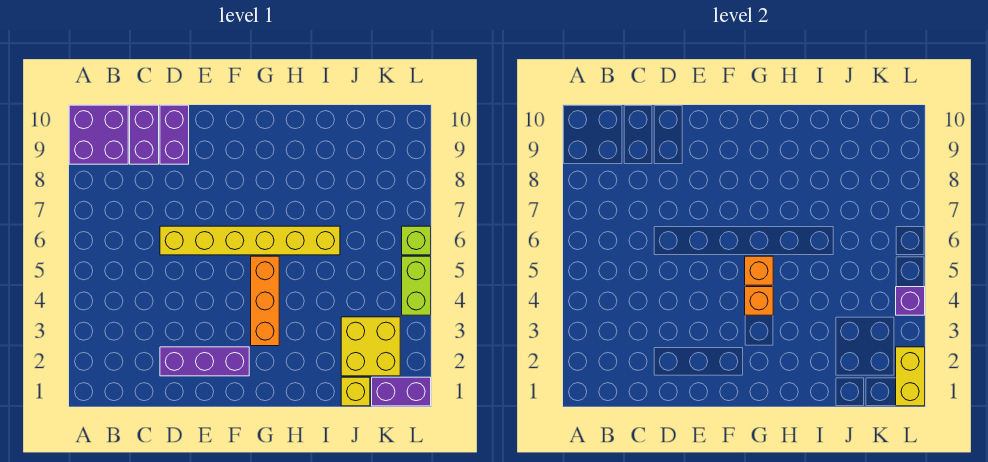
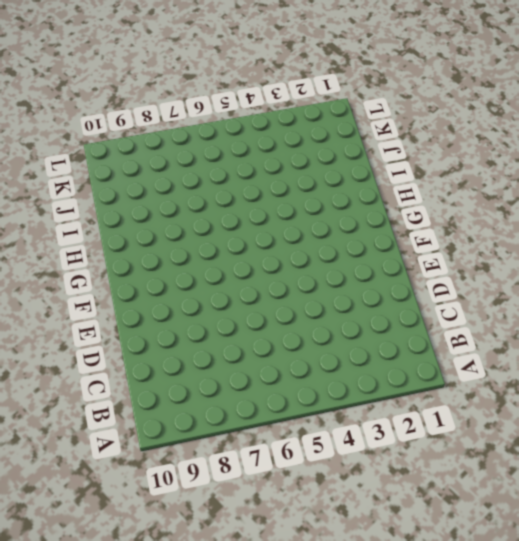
none -> purple 2x2 brick [69,105,128,164]
none -> purple 1x2 brick [130,105,159,164]
none -> purple 1x3 brick [160,347,249,376]

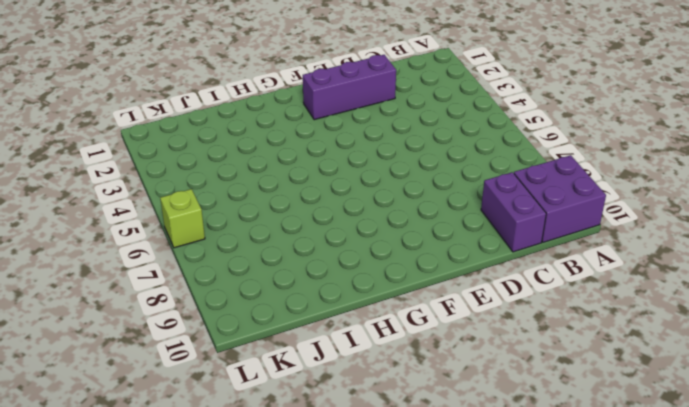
none -> yellow 1x6 brick [160,226,340,255]
none -> purple 1x2 brick [160,105,189,164]
none -> orange 1x3 brick [251,256,279,346]

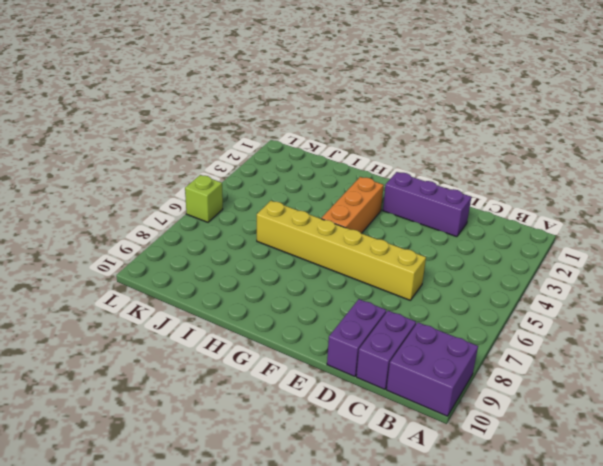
none -> yellow 1x1 brick [341,377,370,406]
none -> yellow 2x2 brick [341,317,400,376]
none -> purple 1x2 brick [372,377,431,406]

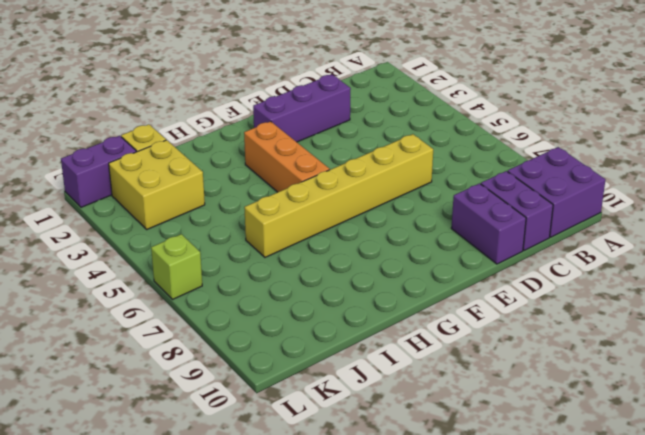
none -> lime 1x2 brick [402,256,431,315]
none -> orange 1x1 brick [745,287,773,315]
none -> orange 1x1 brick [745,256,773,285]

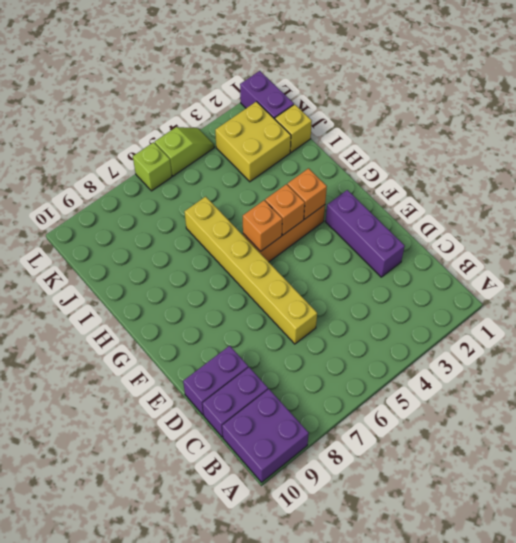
orange 1x1 brick [288,168,327,219] -> none
lime 1x2 slope [155,127,214,176] -> lime 1x2 brick [402,256,431,315]
none -> yellow 1x2 brick [896,347,925,406]
none -> purple 1x1 brick [896,287,925,315]

